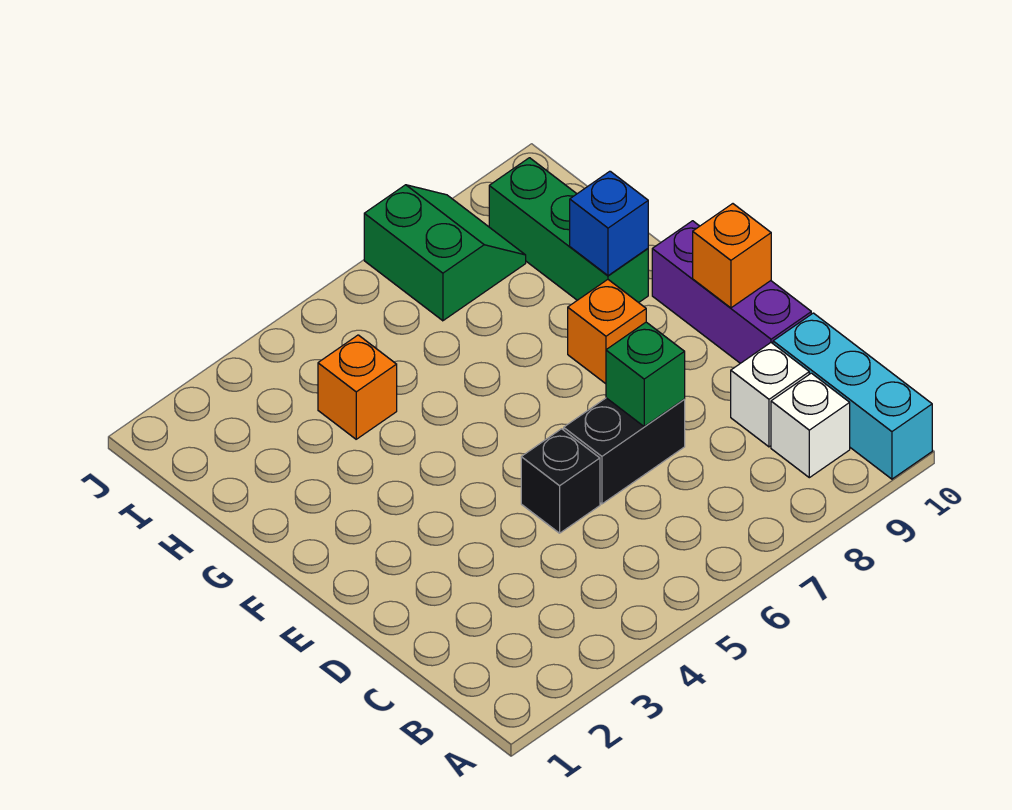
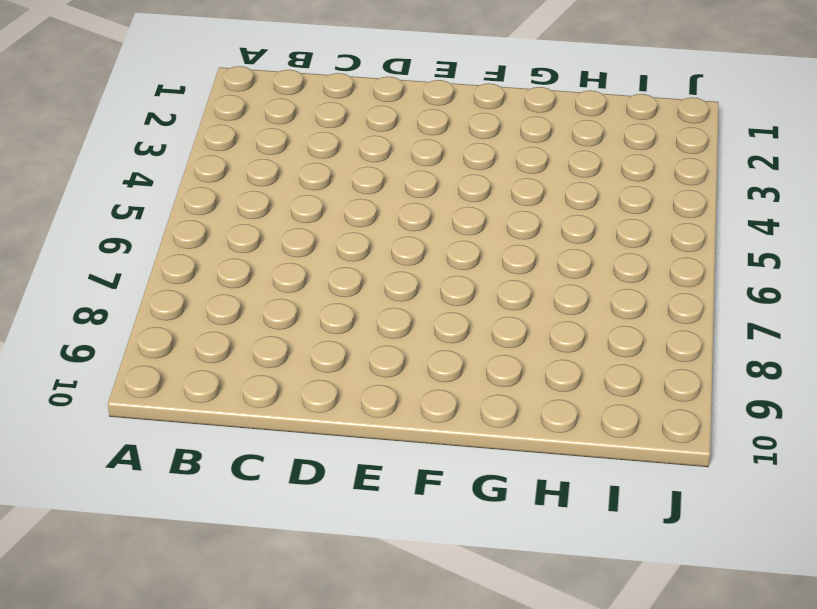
none -> cyan 1x3 brick [773,313,932,479]
none -> white 1x1 brick [771,373,850,478]
none -> white 1x1 brick [731,343,809,447]

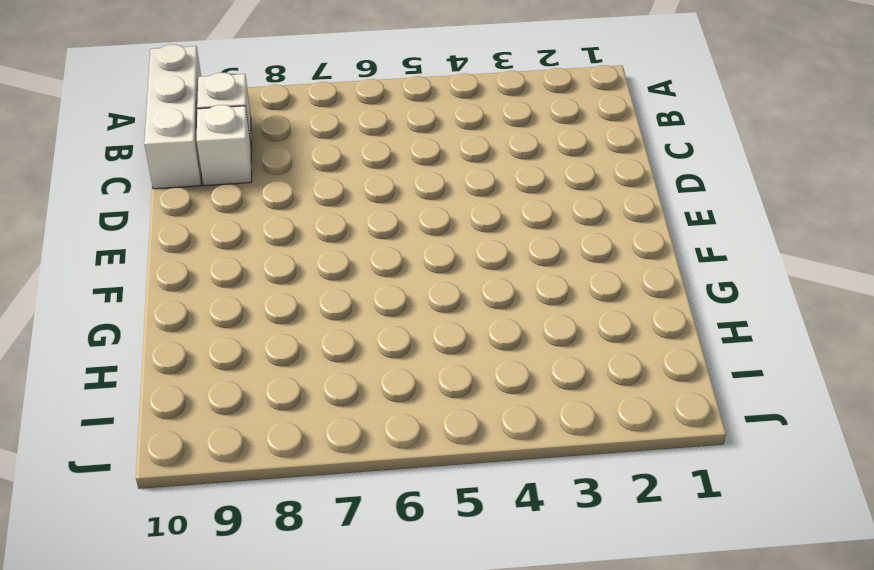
white 1x3 brick [144,44,201,189] -> cyan 1x3 brick [773,313,932,479]
none -> black 1x1 brick [521,429,600,533]
none -> black 1x2 brick [564,398,685,504]
none -> purple 1x3 brick [652,221,811,363]

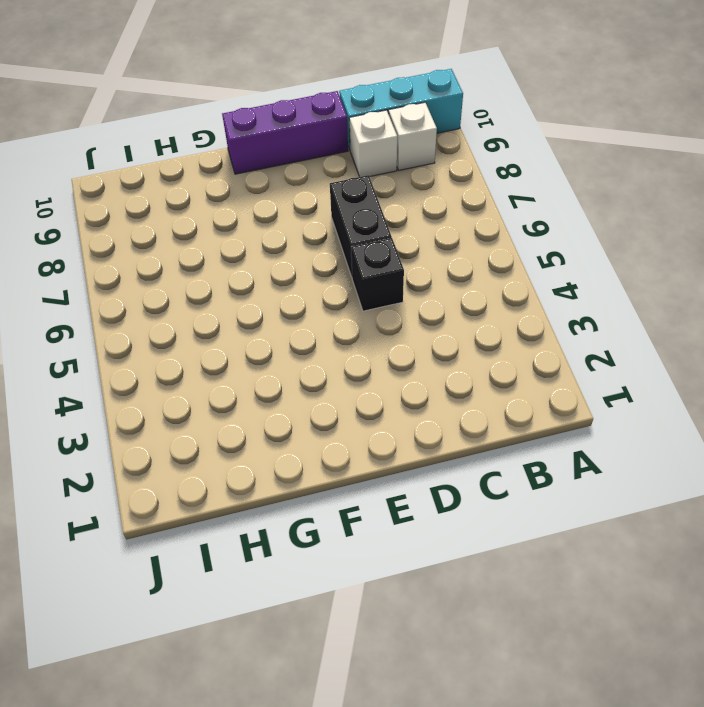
none -> orange 1x1 brick [568,280,646,384]
none -> green 1x3 brick [489,158,648,303]
none -> orange 1x1 brick [318,335,397,439]

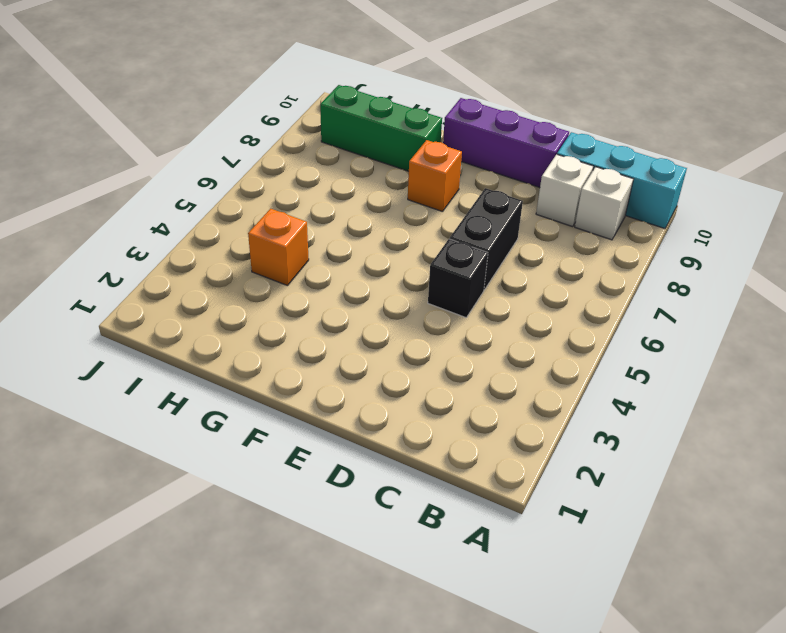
none -> green 2x2 slope [364,185,526,321]
none -> green 1x1 brick [606,322,685,426]
none -> orange 1x1 brick [693,204,771,308]

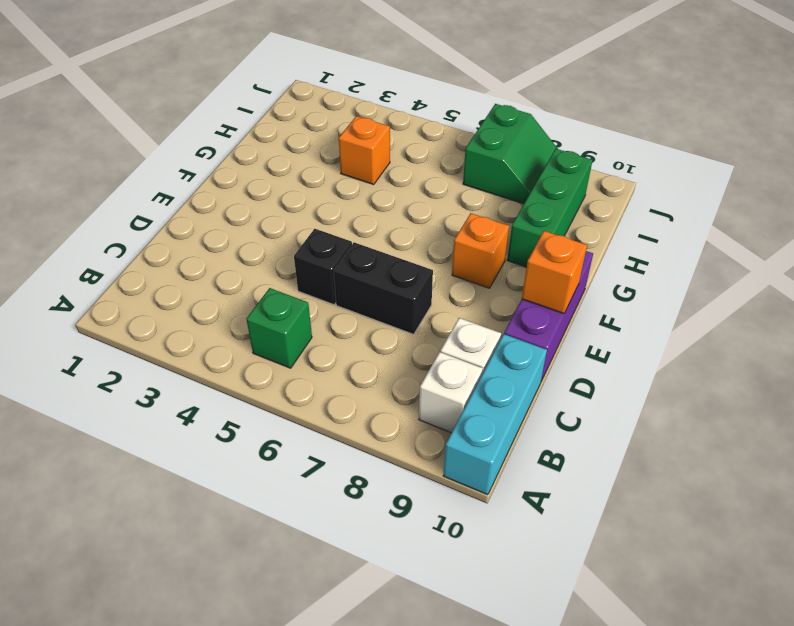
green 1x1 brick [246,288,312,368] -> green 1x1 brick moved to [606,322,685,426]
none -> blue 1x1 brick [570,171,648,276]

